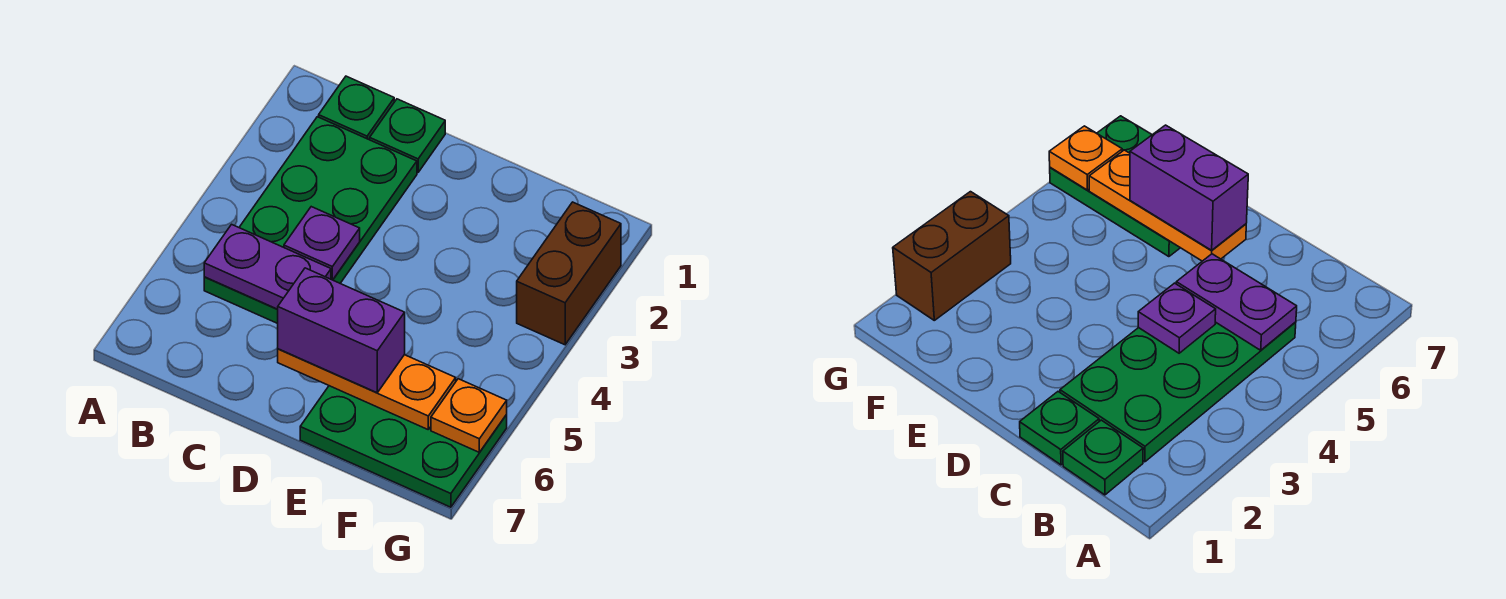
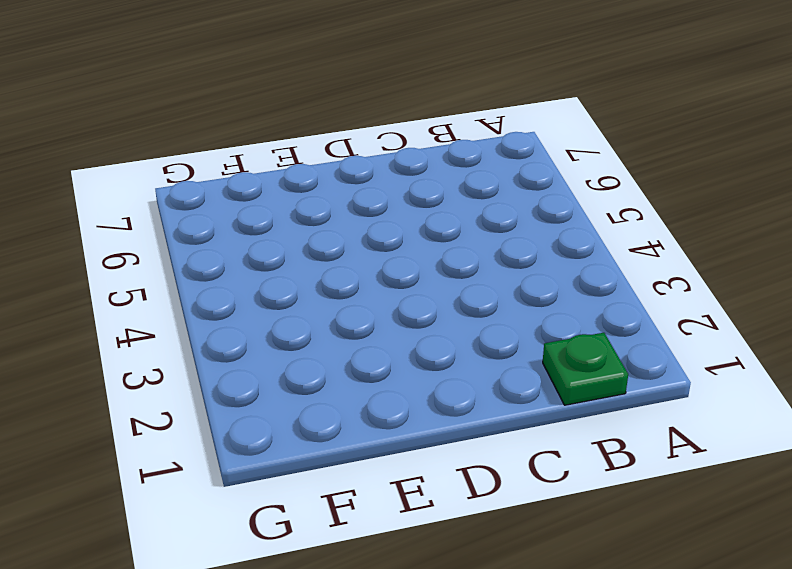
none -> green 2x4 plate [204,117,417,323]
none -> green 1x1 plate [370,99,445,172]

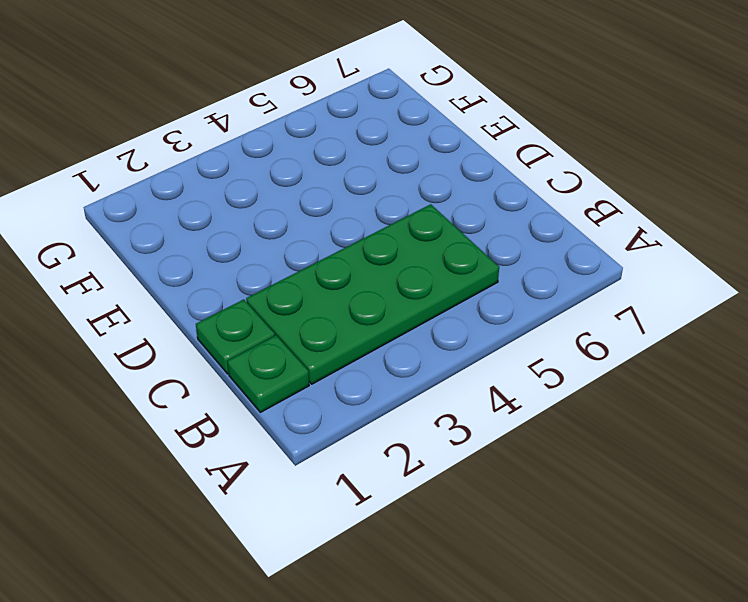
none -> green 2x3 plate [300,386,507,507]
none -> brown 1x2 brick [517,202,621,345]

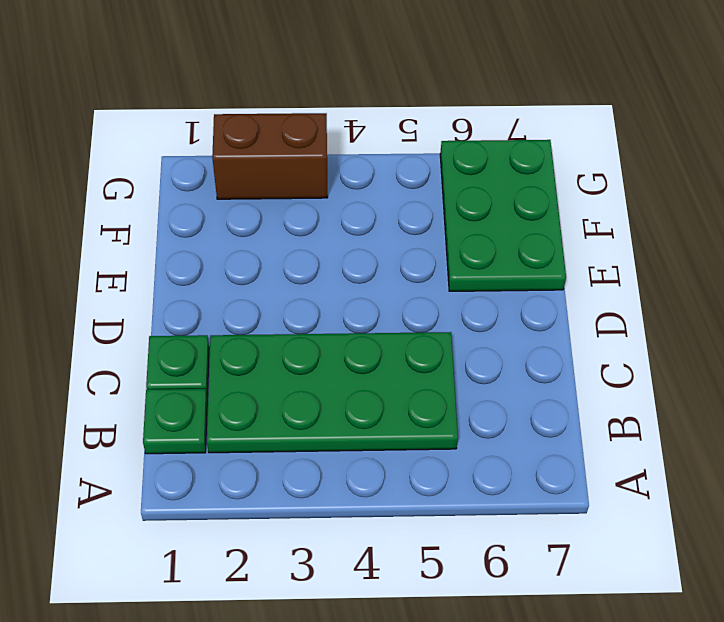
none -> purple 1x2 plate [204,224,331,309]
none -> purple 1x1 plate [284,207,360,280]

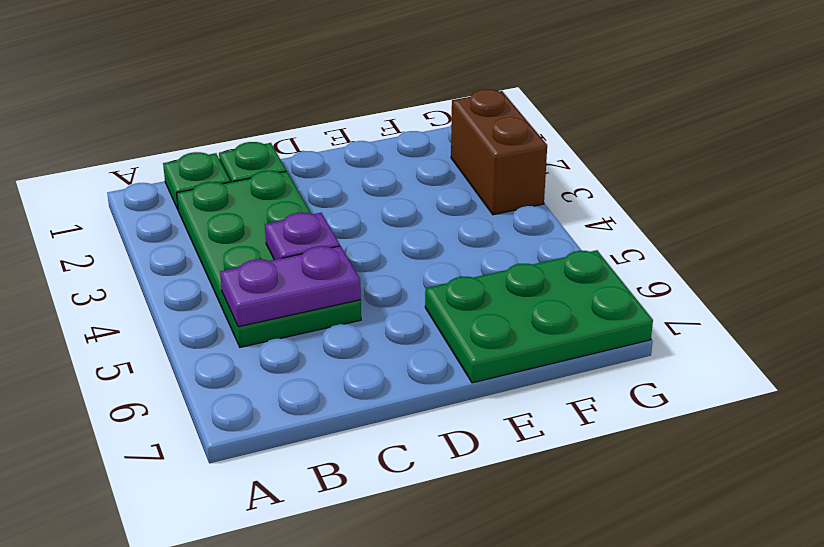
none -> orange 1x3 plate [278,349,456,429]
none -> orange 1x1 plate [431,379,507,452]

